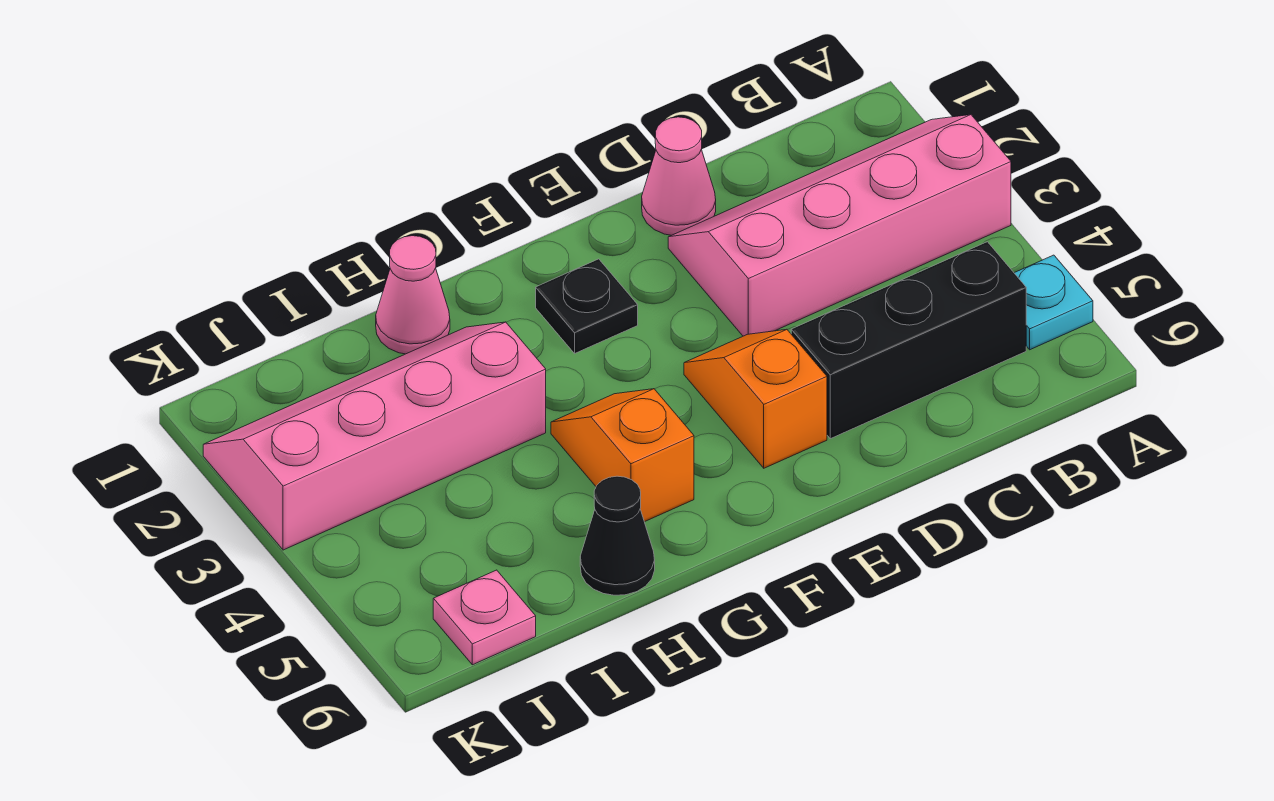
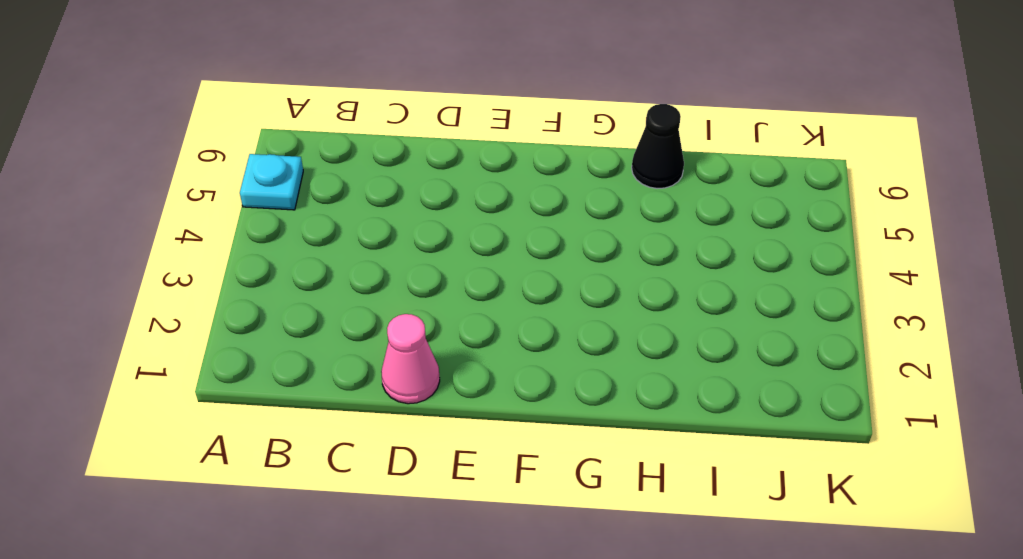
none -> pink 2x4 slope [668,115,1011,336]
none -> black 1x3 brick [791,242,1026,439]

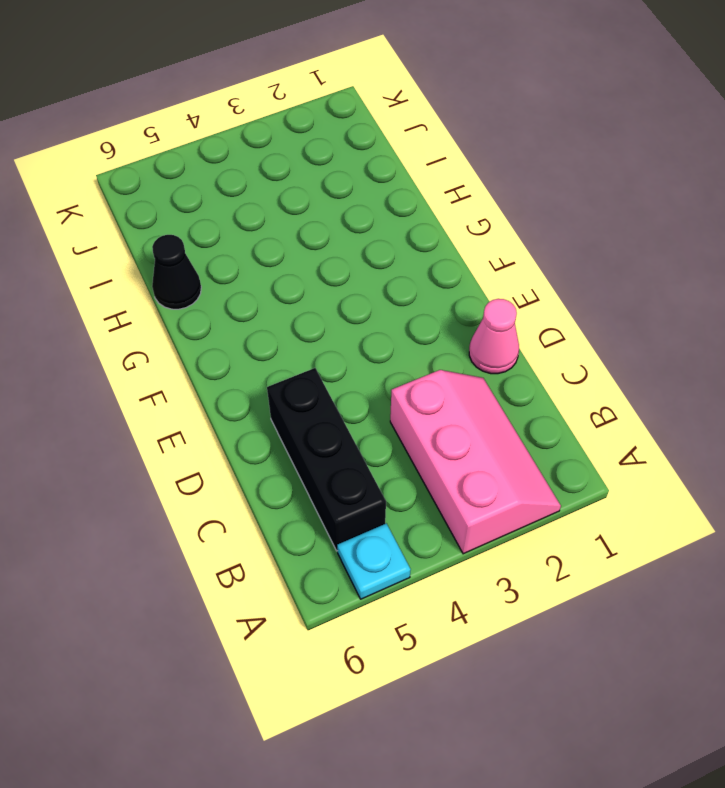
pink 2x3 slope [390,370,561,554] -> pink 2x4 slope [668,115,1011,336]
none -> orange 1x2 slope [684,330,827,468]
none -> black 1x1 plate [536,259,638,353]

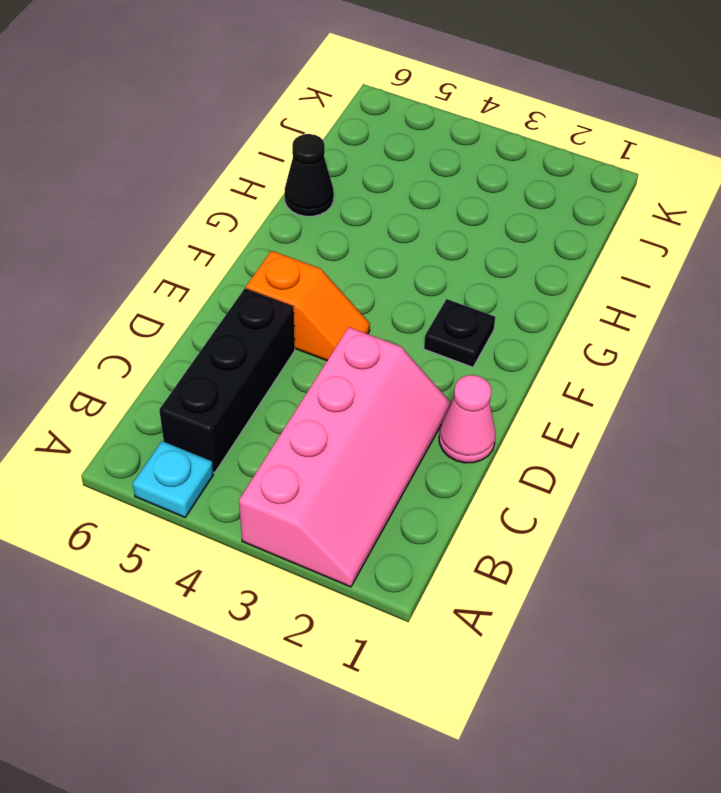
none -> orange 1x2 slope [551,389,694,522]
none -> pink 1x1 cone [376,236,450,354]

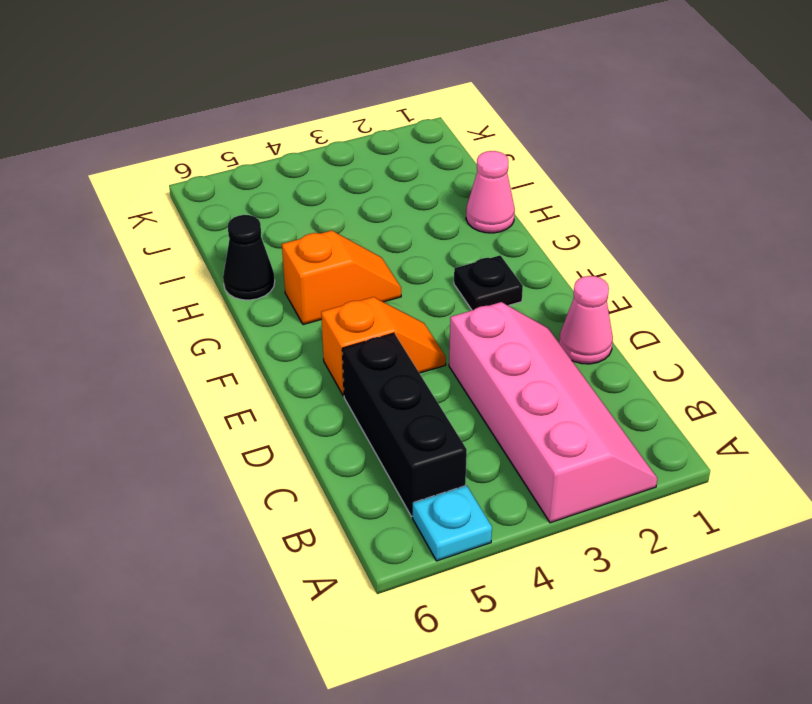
none -> pink 2x4 slope [203,322,546,550]
none -> pink 1x1 plate [433,570,536,665]

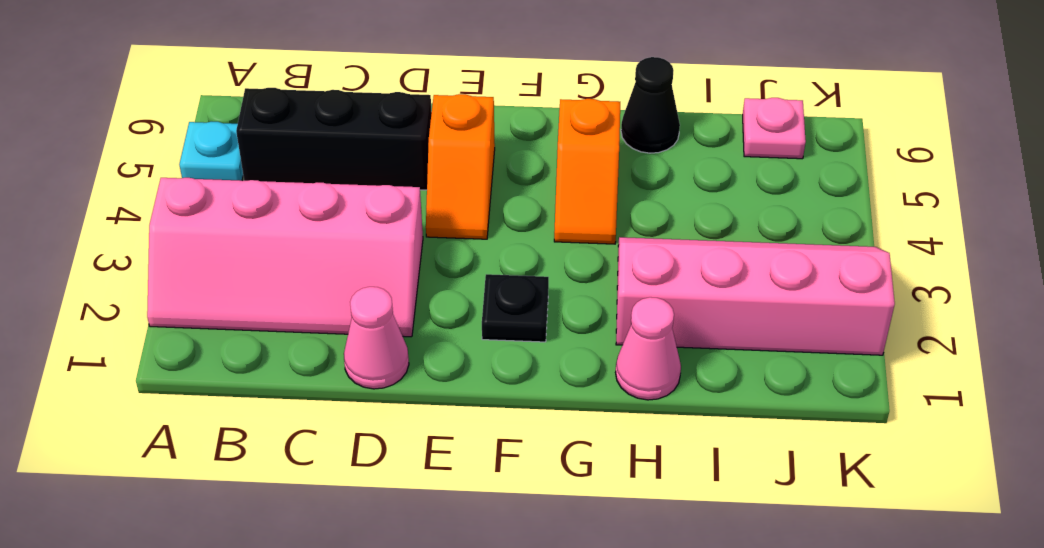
pink 2x4 slope [616,237,895,355] -> pink 2x4 slope turned to [203,322,546,550]

